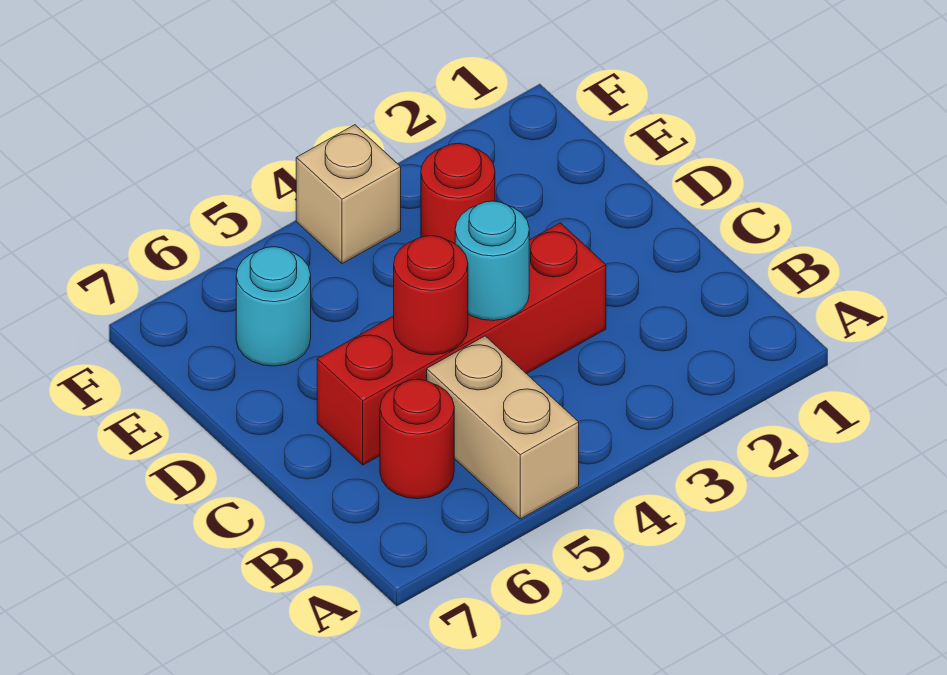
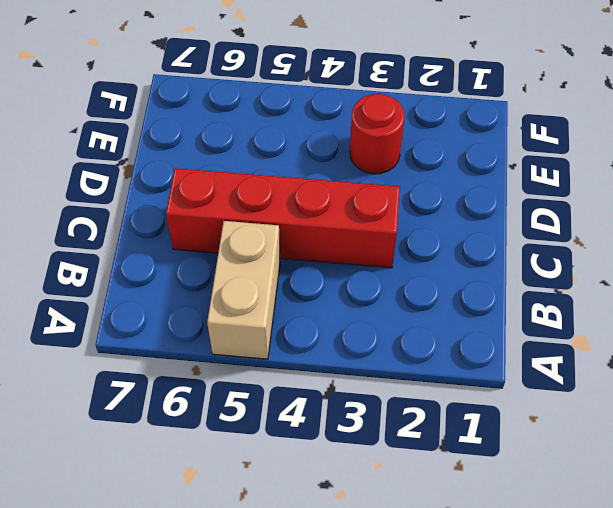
none -> red 1x1 round brick [380,379,454,499]
none -> cyan 1x1 round brick [236,247,311,366]

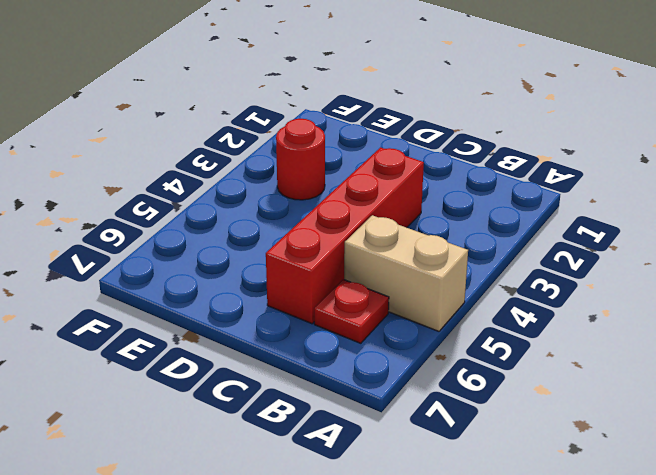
red 1x1 plate [314,279,389,343] -> red 1x1 round brick [380,379,454,499]
none -> cyan 1x1 round brick [236,247,311,366]
none -> tan 1x1 brick [296,125,401,264]

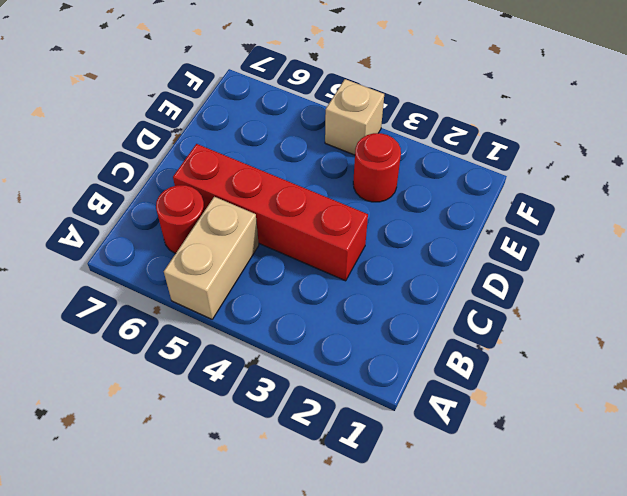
none -> cyan 1x1 round brick [236,247,311,366]
none -> cyan 1x1 round brick [455,201,529,321]

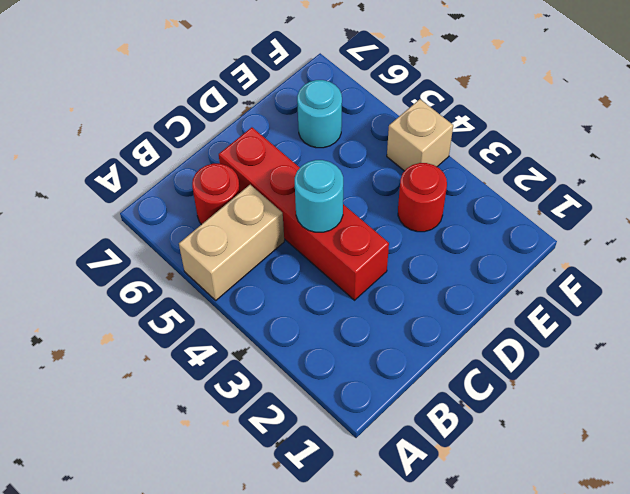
none -> red 1x1 round brick [394,236,468,355]

